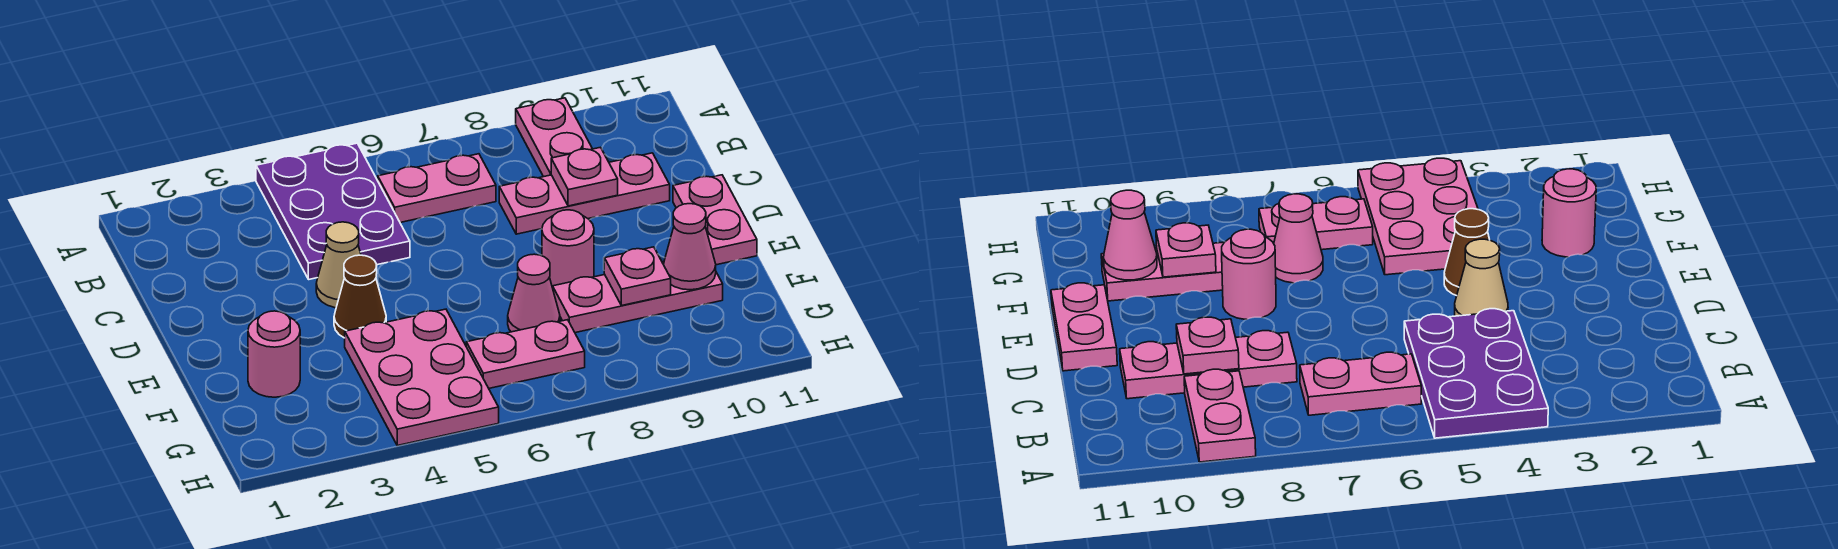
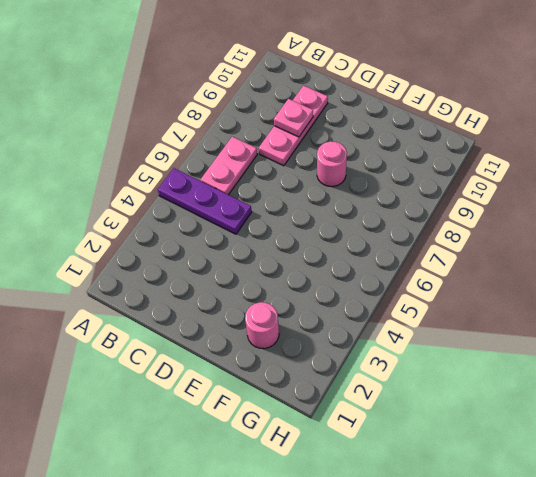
purple 1x3 plate [158,168,252,234] -> purple 2x3 plate [256,143,410,279]
none -> pink 1x2 plate [516,98,592,177]
none -> tan 1x1 cone [316,222,361,308]
none -> pink 1x2 plate [673,175,757,265]

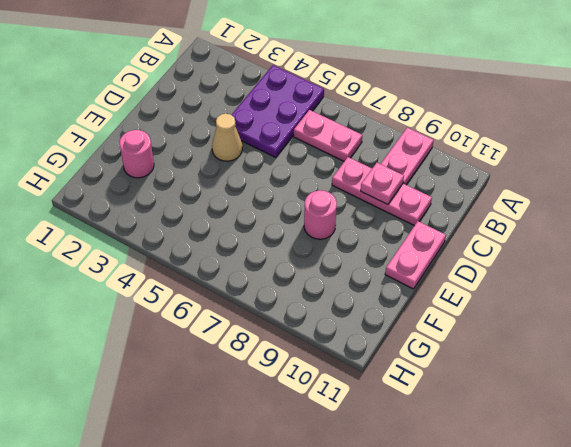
none -> brown 1x1 cone [334,255,386,338]
none -> pink 2x3 plate [345,309,499,445]
none -> pink 1x1 cone [508,254,560,332]

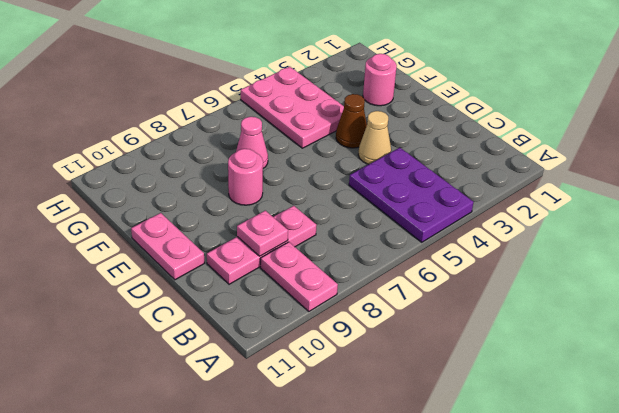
none -> pink 1x2 plate [378,154,496,223]
none -> pink 1x3 plate [553,262,723,333]
none -> pink 1x2 plate [466,320,585,388]

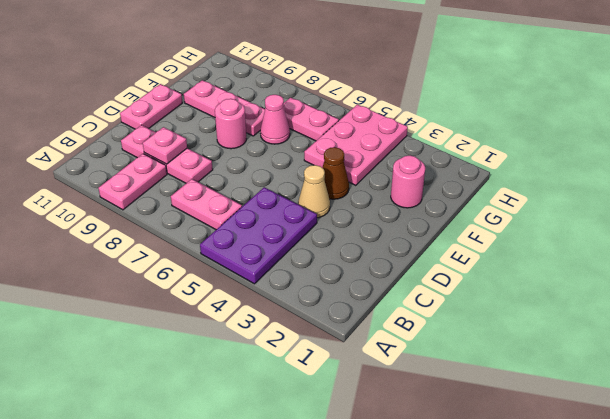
none -> pink 1x1 plate [604,247,671,306]
none -> pink 1x1 cone [664,204,716,290]

